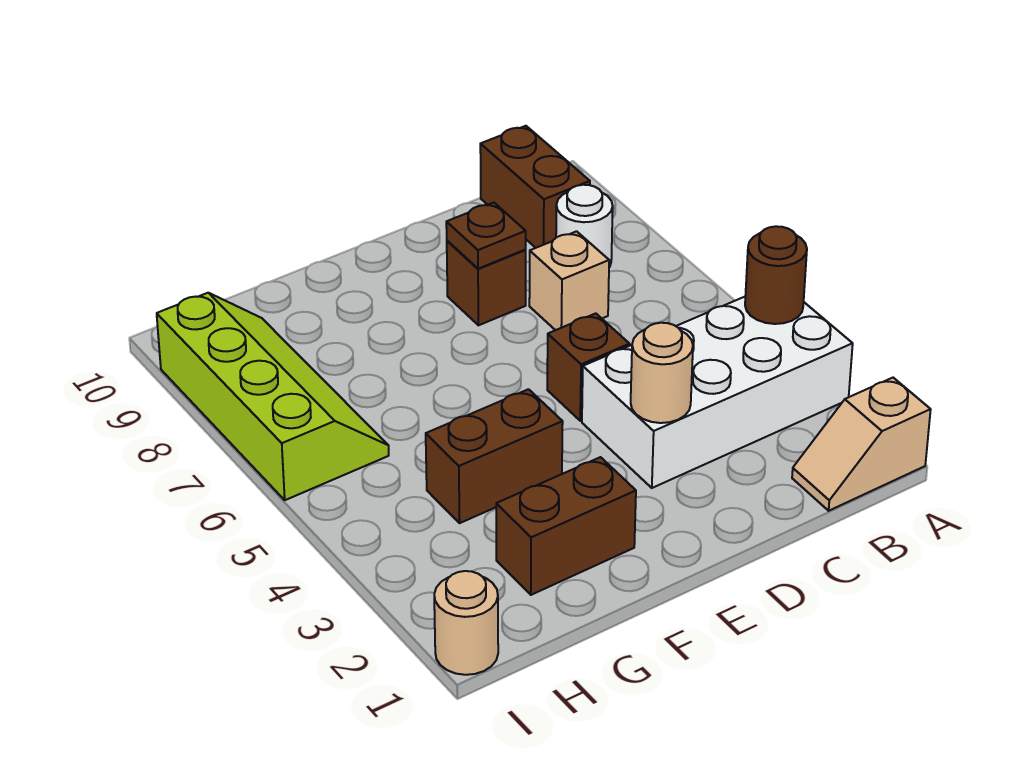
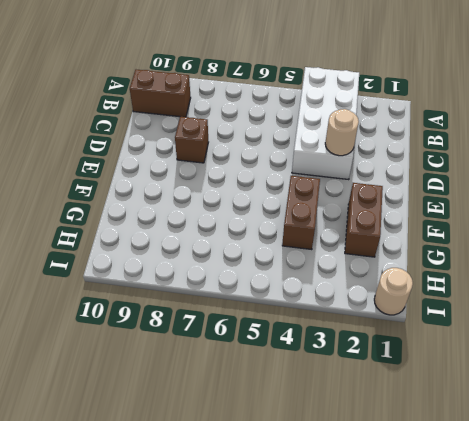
none -> tan 1x2 slope [792,378,931,511]
none -> white 1x1 round brick [556,185,613,267]
none -> tan 1x1 brick [529,231,609,330]

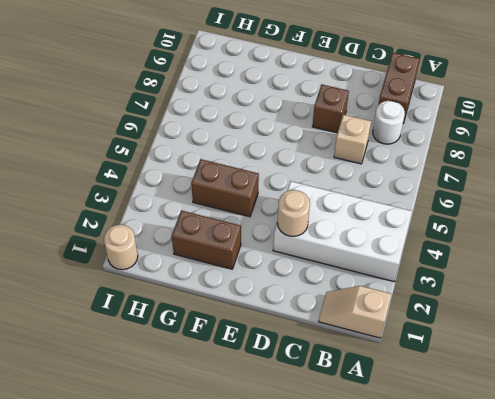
none -> brown 1x1 brick [547,313,630,421]
none -> lime 2x4 slope [157,293,389,500]
none -> brown 1x1 round brick [745,226,807,324]

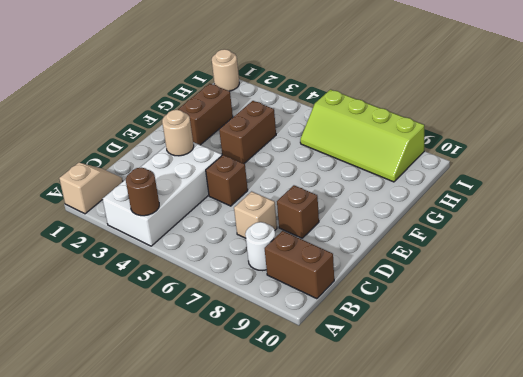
none -> brown 1x1 plate [446,203,526,269]

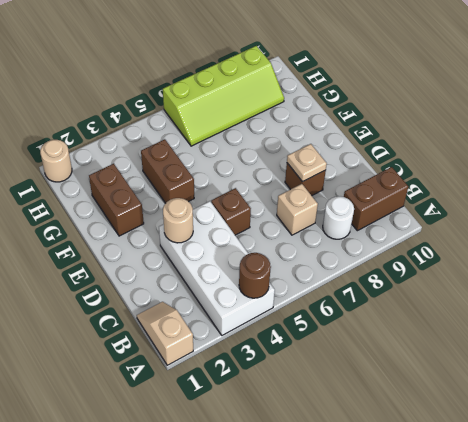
tan 1x1 plate [287,144,327,182] -> brown 1x1 plate [446,203,526,269]

